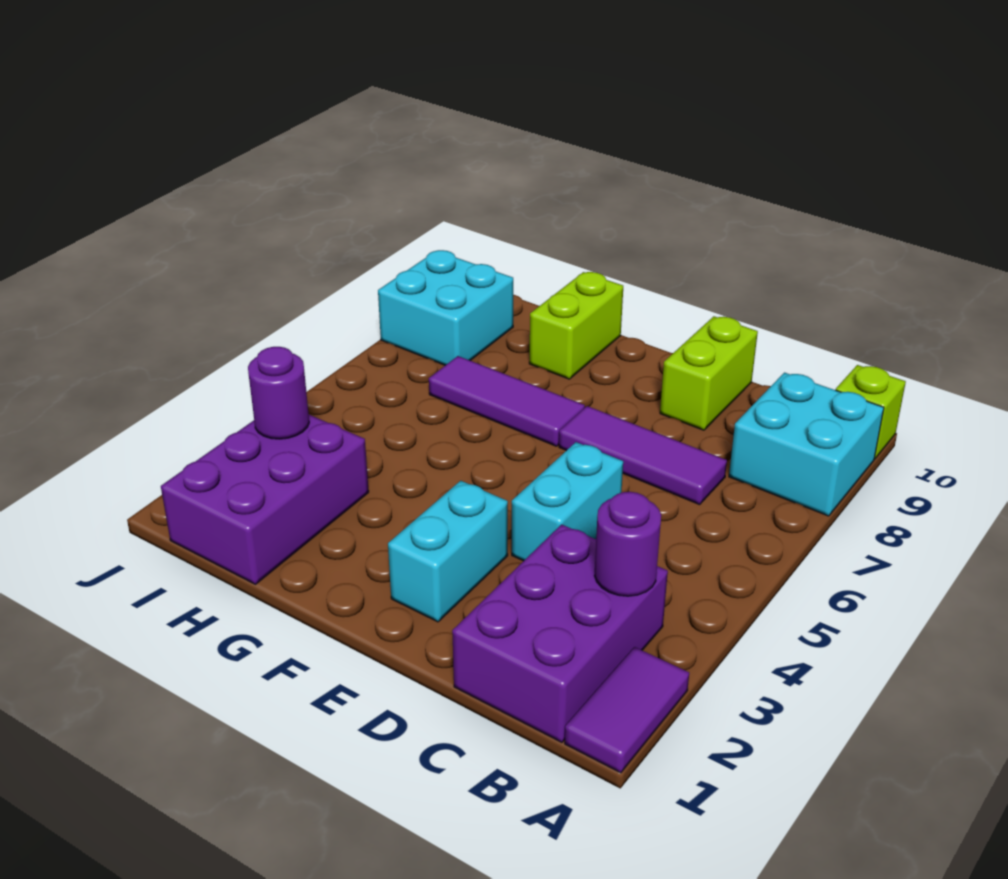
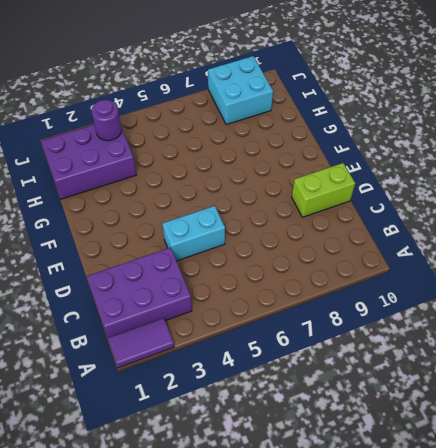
none -> cyan 2x2 brick [729,373,884,516]
none -> lime 1x1 brick [836,365,906,459]
none -> purple 1x3 tile [559,406,727,505]

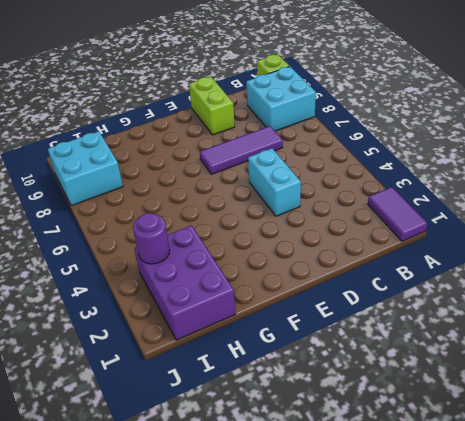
none -> purple 2x3 brick [452,524,668,742]
none -> cyan 1x2 brick [388,481,508,622]
none -> purple 1x3 tile [429,356,585,446]

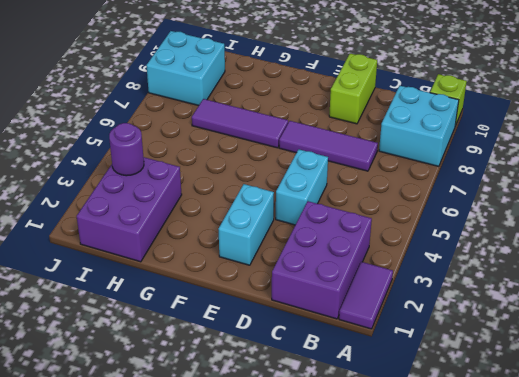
none -> lime 1x2 brick [529,272,623,379]
none -> purple 1x1 round brick [595,492,661,596]

